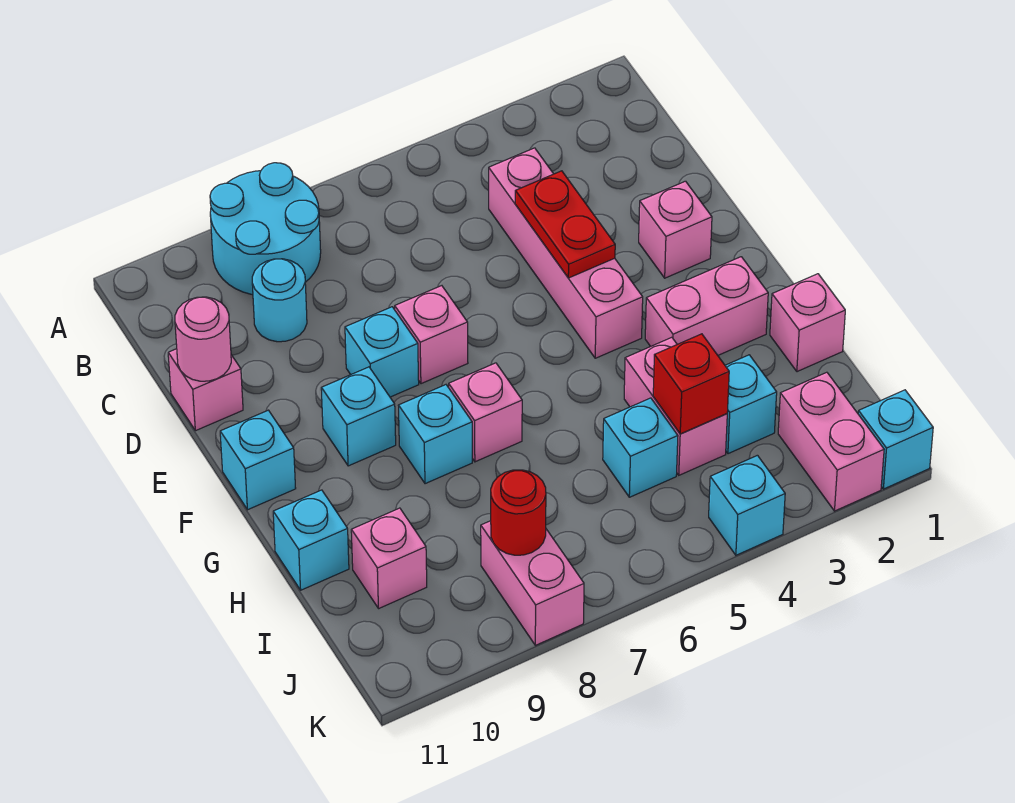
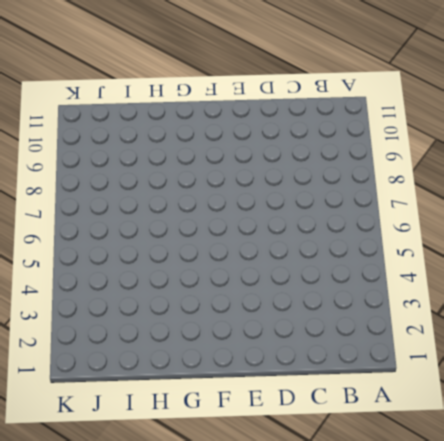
none -> cyan 2x2 round brick [210,163,321,295]
none -> pink 1x4 brick [489,148,643,358]
none -> cyan 1x1 round brick [252,259,307,342]

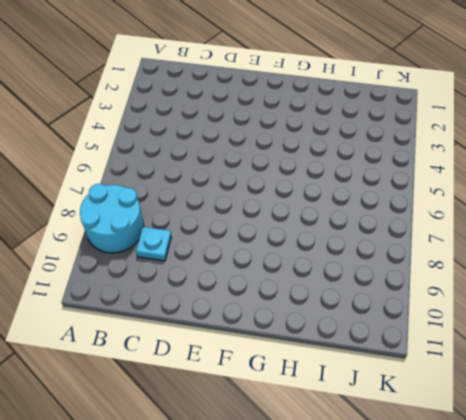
cyan 1x1 plate [136,227,171,261] -> cyan 1x1 round brick [252,259,307,342]
none -> pink 1x4 brick [489,148,643,358]
none -> pink 1x1 brick [168,349,243,431]
none -> pink 1x1 brick [639,181,712,278]

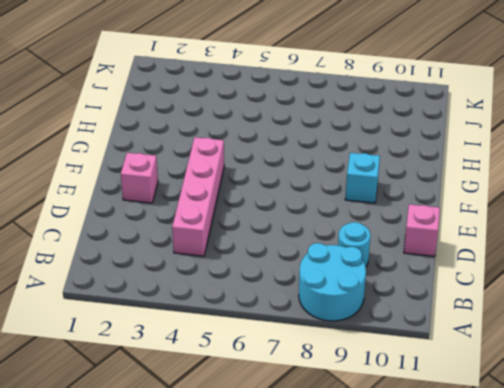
none -> pink 1x1 brick [395,286,468,384]
none -> cyan 1x1 brick [345,307,419,397]
none -> cyan 1x1 brick [220,410,296,510]

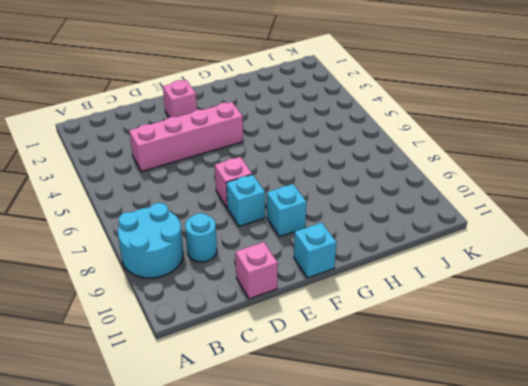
none -> pink 1x2 brick [645,257,768,355]
none -> pink 1x1 brick [449,363,522,462]
none -> cyan 1x1 brick [399,385,472,484]

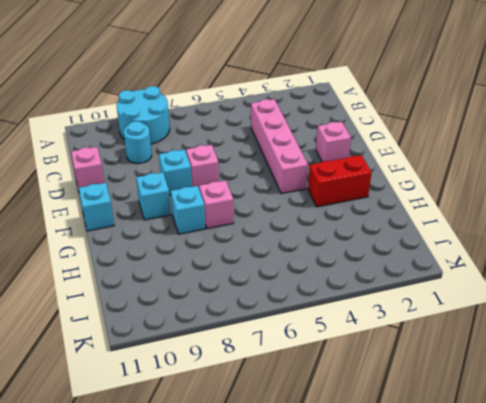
red 1x2 brick [308,155,372,207] -> pink 1x2 brick [645,257,768,355]
none -> pink 1x1 brick [770,274,845,372]
none -> pink 1x2 brick [624,337,727,475]
none -> cyan 1x1 brick [273,490,349,590]

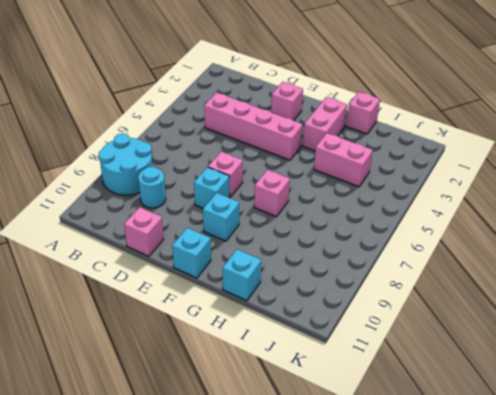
none -> cyan 1x1 brick [399,385,472,484]
none -> cyan 1x1 brick [725,355,777,454]
none -> cyan 1x1 brick [603,398,678,497]

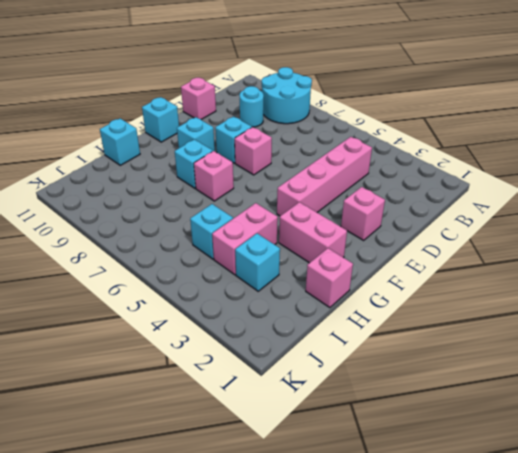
none -> pink 1x1 brick [351,508,427,608]
none -> pink 1x2 brick [778,372,884,511]
none -> pink 1x2 brick [481,521,584,645]

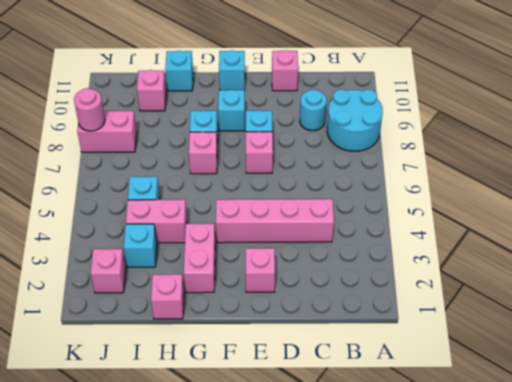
pink 1x1 brick [91,249,126,293] -> pink 1x2 brick [778,372,884,511]
pink 1x1 round brick [74,88,105,131] -> pink 1x1 round brick moved to [175,297,231,381]
none -> cyan 1x1 brick [858,390,933,489]
none -> cyan 1x1 brick [709,455,785,555]
none -> red 1x2 plate [515,171,615,278]

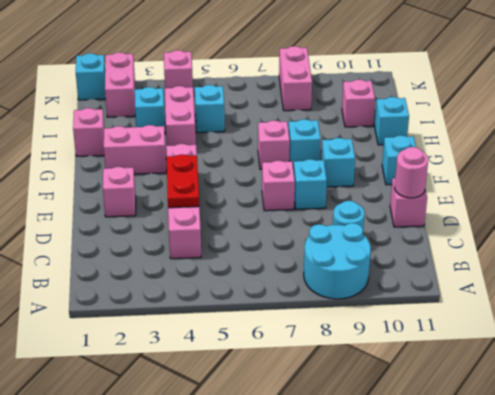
pink 1x1 brick [164,50,193,88] -> cyan 1x1 brick [709,455,785,555]
none -> red 1x1 brick [653,334,729,434]
none -> red 1x1 round brick [491,470,546,555]

